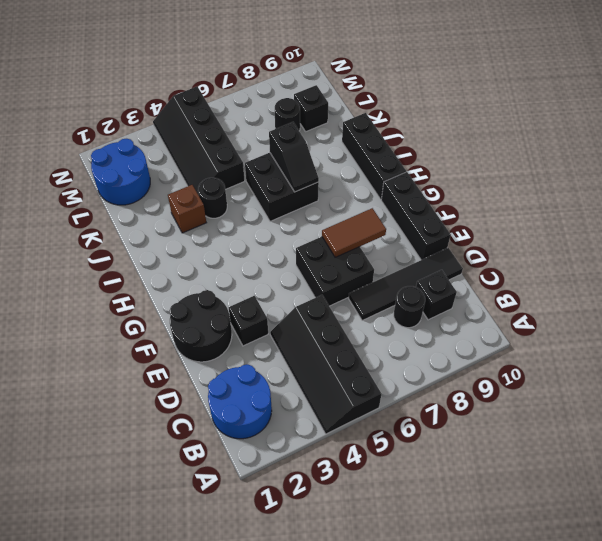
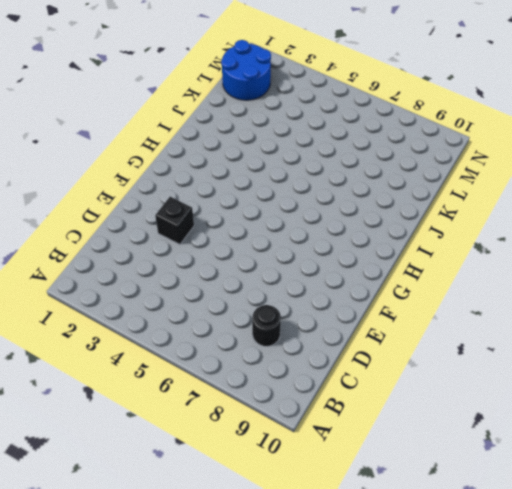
none -> black 2x4 slope [270,295,382,434]
none -> blue 2x2 round brick [208,364,272,439]
none -> black 1x1 brick [416,270,457,320]

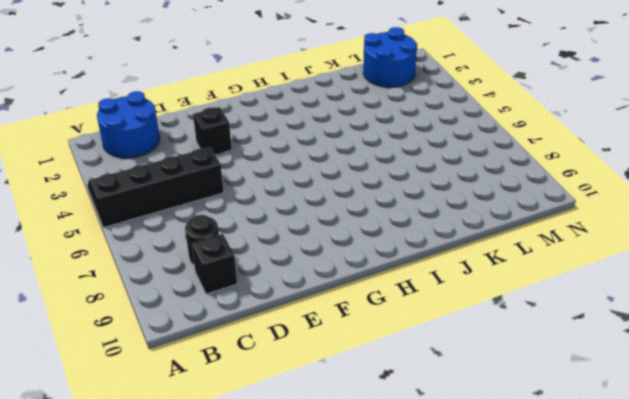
none -> black 1x4 tile [349,248,463,321]
none -> black 2x2 round brick [169,290,232,362]
none -> black 2x2 brick [296,237,374,306]

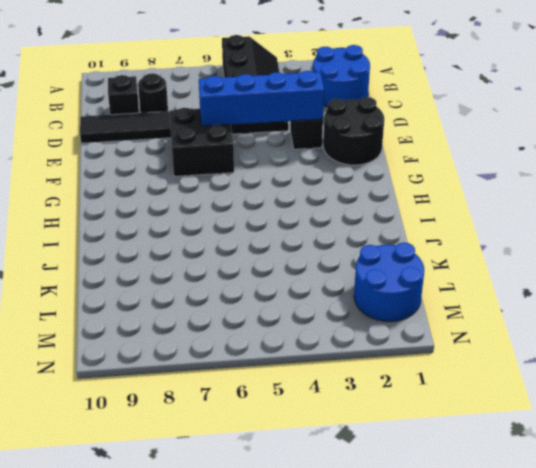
blue 1x4 brick [199,71,324,126] -> none
none -> black 1x3 brick [381,172,451,260]
none -> black 1x3 brick [342,113,406,199]
none -> black 2x2 brick [245,153,319,221]

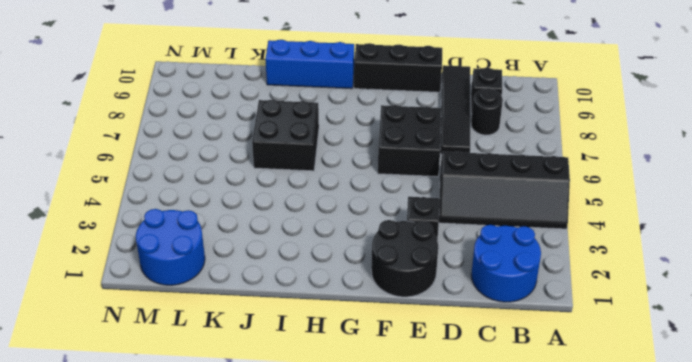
blue 1x3 brick [265,40,354,89] -> black 1x3 brick [342,113,406,199]
none -> brown 1x1 brick [168,185,206,233]
none -> black 1x1 round brick [198,178,227,218]
none -> black 2x4 slope [153,87,245,195]

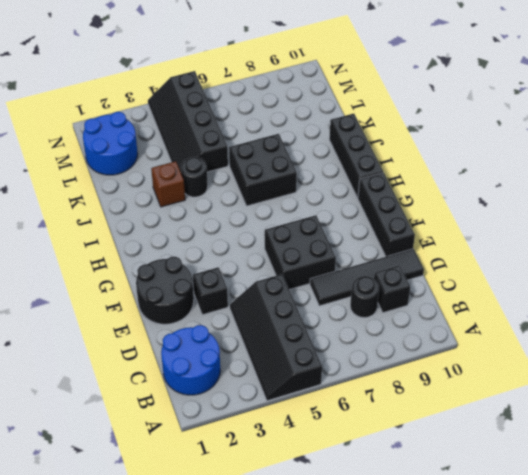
none -> black 1x1 round brick [275,98,300,131]
none -> black 1x1 brick [294,85,328,131]
none -> brown 1x2 tile [322,208,386,257]

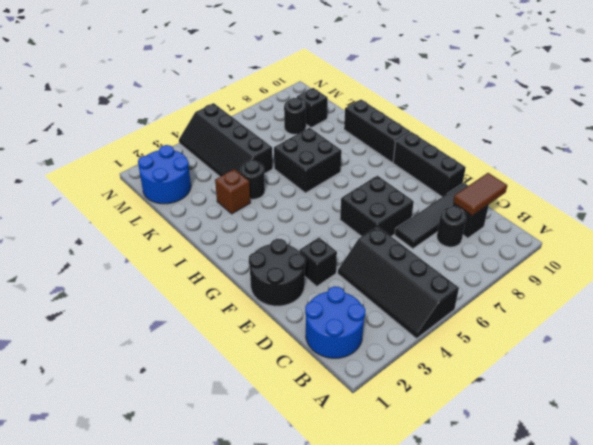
brown 1x2 tile [453,173,507,216] -> brown 1x2 tile moved to [322,208,386,257]
none -> black 1x2 slope [269,122,319,192]

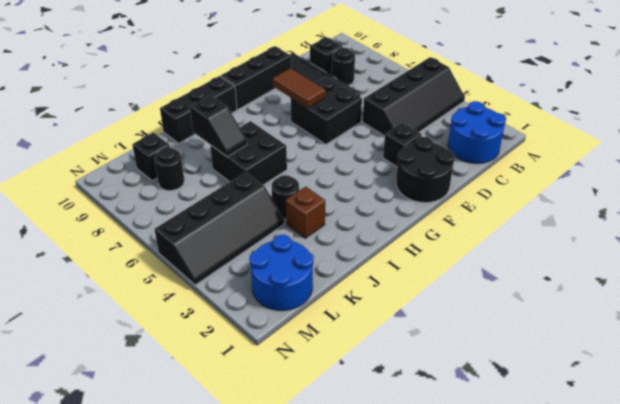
black 1x2 slope [190,95,247,157] -> black 1x2 slope turned to [269,122,319,192]

